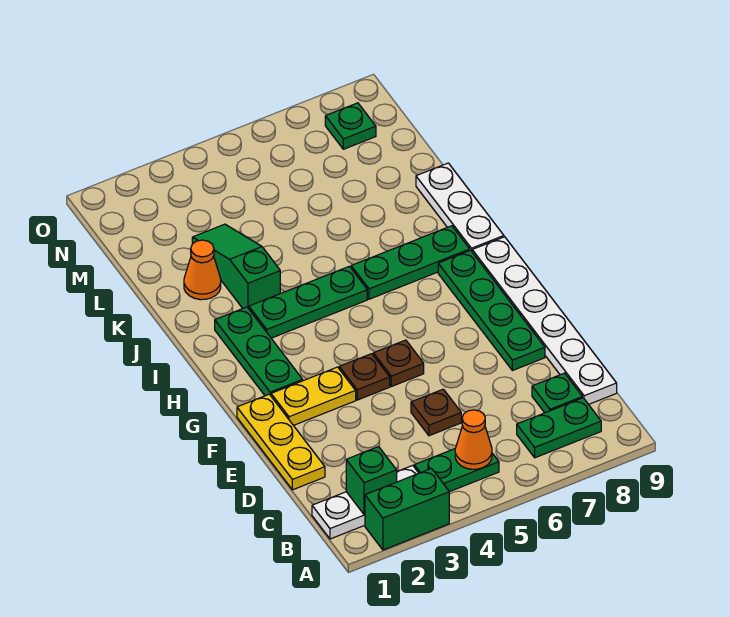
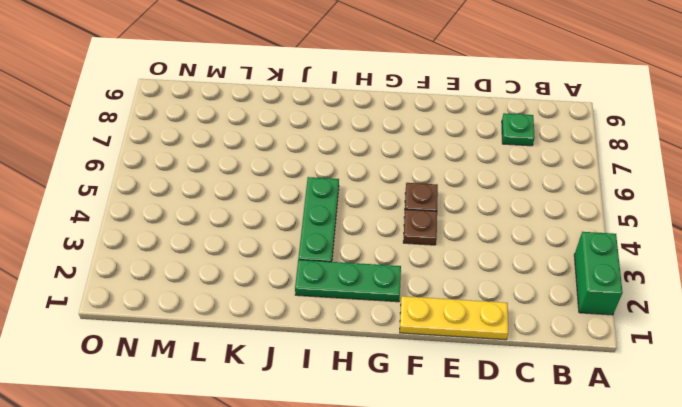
none -> white 1x3 plate [312,465,418,539]
none -> green 1x2 plate [414,449,499,492]
none -> green 1x2 plate [517,398,601,458]

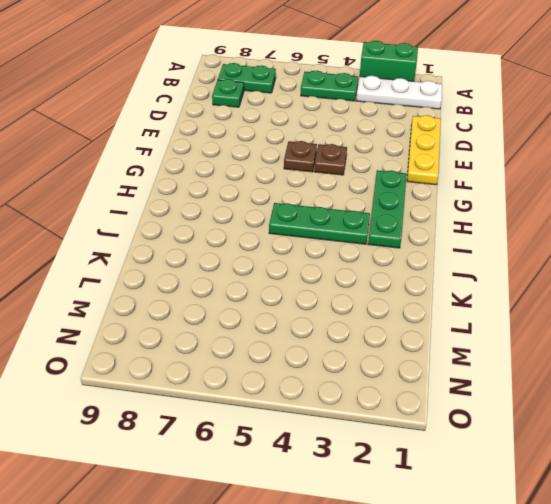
none -> white 1x6 plate [472,237,617,404]
none -> brown 1x1 plate [411,389,461,436]
none -> green 1x4 plate [438,250,545,371]

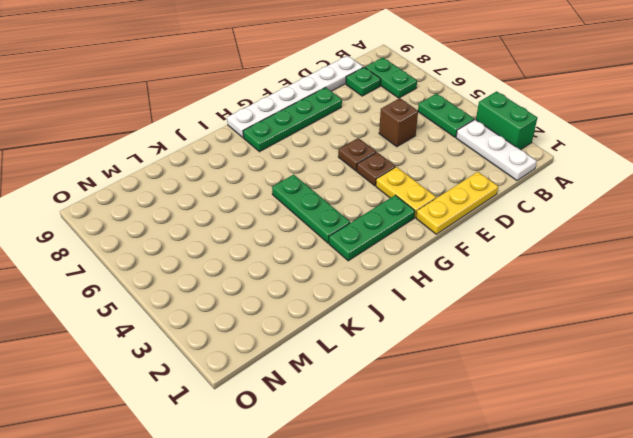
brown 1x1 brick [379,98,418,147] -> brown 1x1 plate [411,389,461,436]
none -> green 1x3 plate [351,226,470,299]
none -> white 1x3 plate [416,163,504,251]
none -> green 1x3 slope [192,224,280,309]

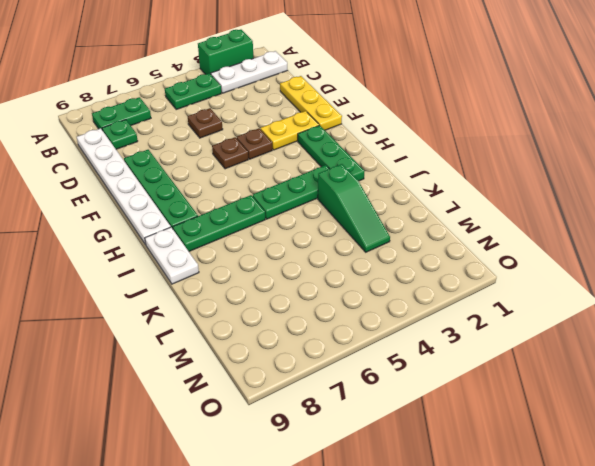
white 1x2 plate [145,227,199,284] -> white 1x3 plate [416,163,504,251]
none -> orange 1x1 cone [184,240,221,300]
none -> green 1x1 plate [325,103,376,149]
none -> green 1x1 brick [346,447,397,515]

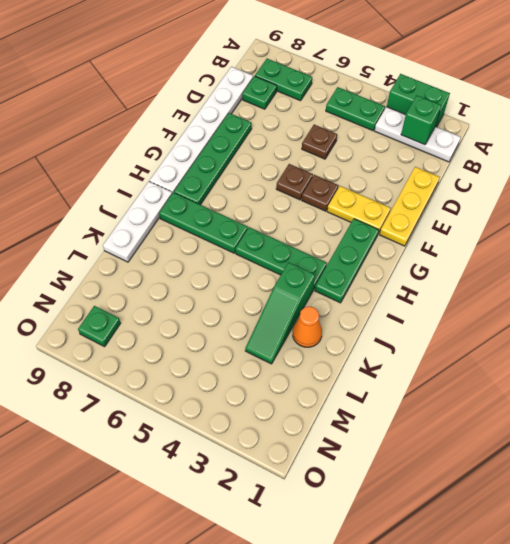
none -> orange 1x1 cone [455,410,492,469]

